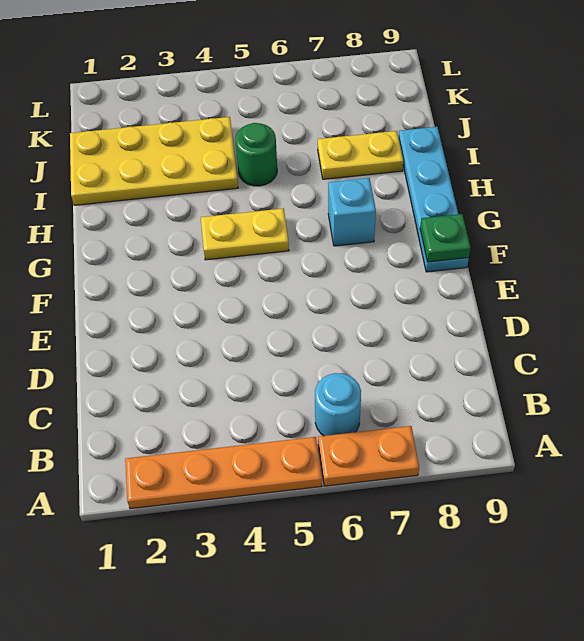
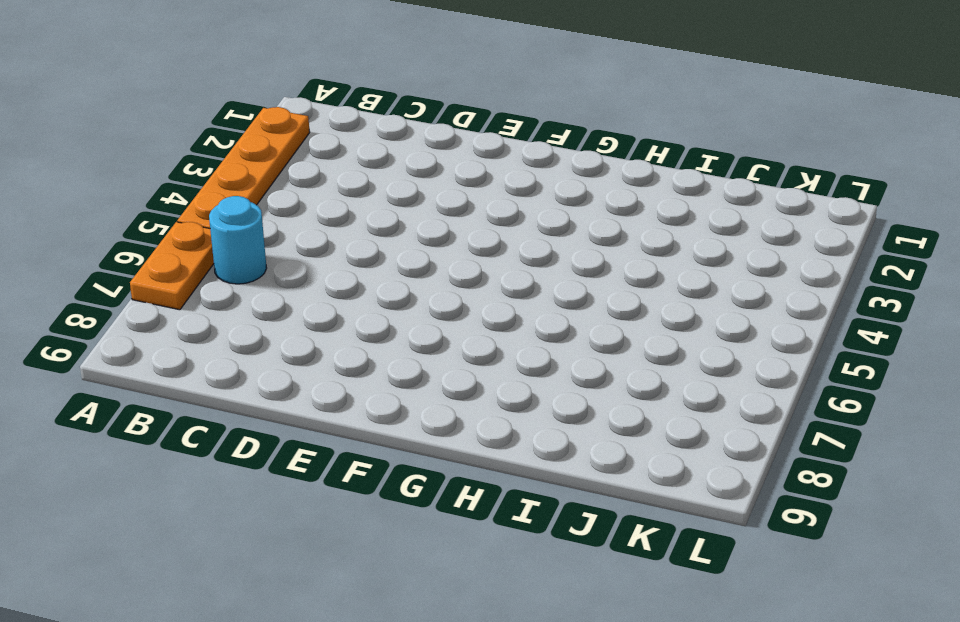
none -> cyan 1x4 plate [398,127,469,272]
none -> yellow 1x2 plate [201,208,289,260]

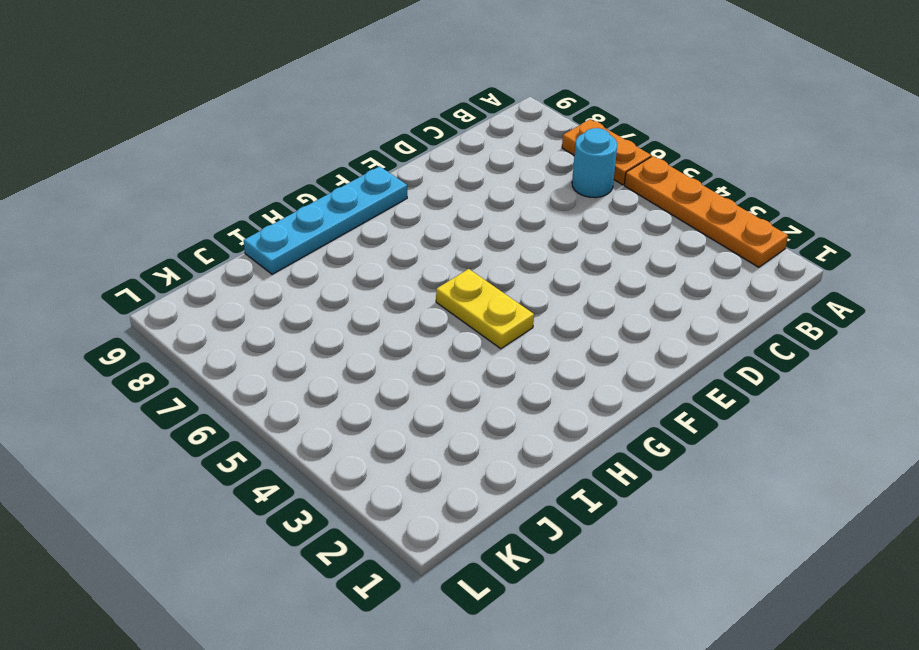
none -> cyan 1x1 brick [328,178,376,246]
none -> yellow 2x4 plate [70,117,238,205]

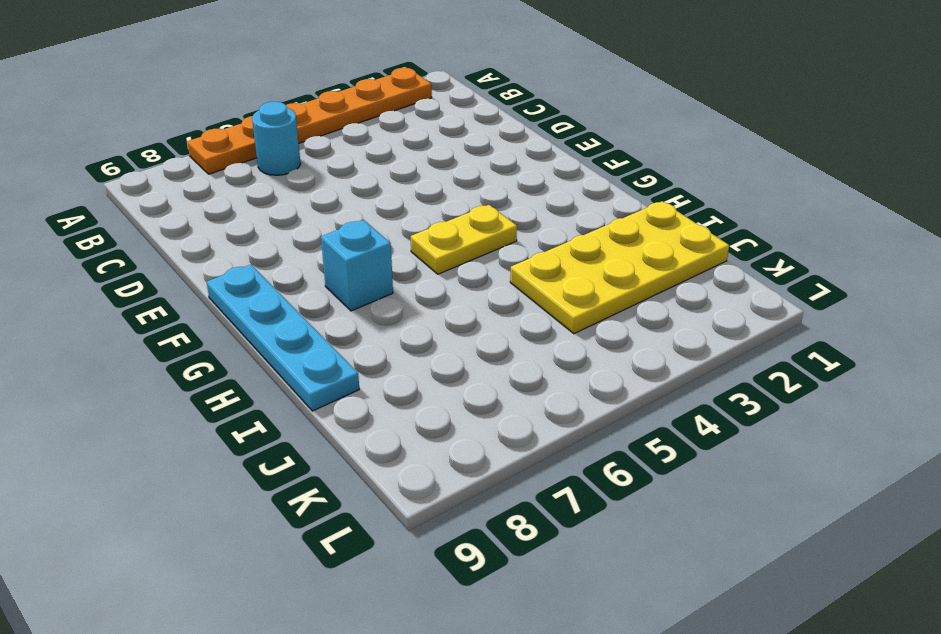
none -> green 1x1 round brick [235,123,277,186]
none -> yellow 1x2 plate [318,131,403,179]

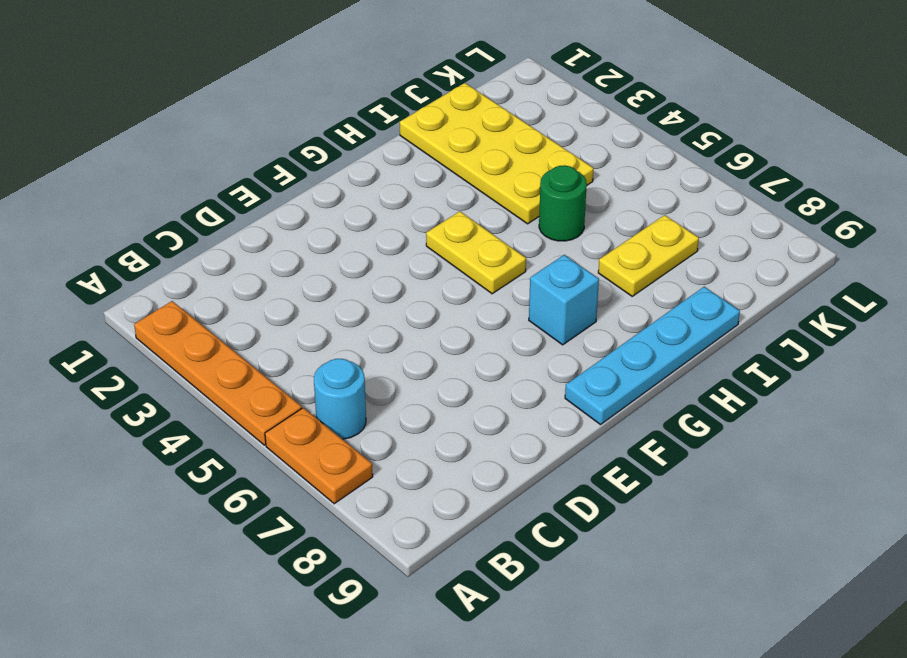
yellow 1x2 plate [598,215,699,296] -> yellow 1x2 plate turned to [318,131,403,179]
none -> green 1x1 plate [420,214,471,262]

